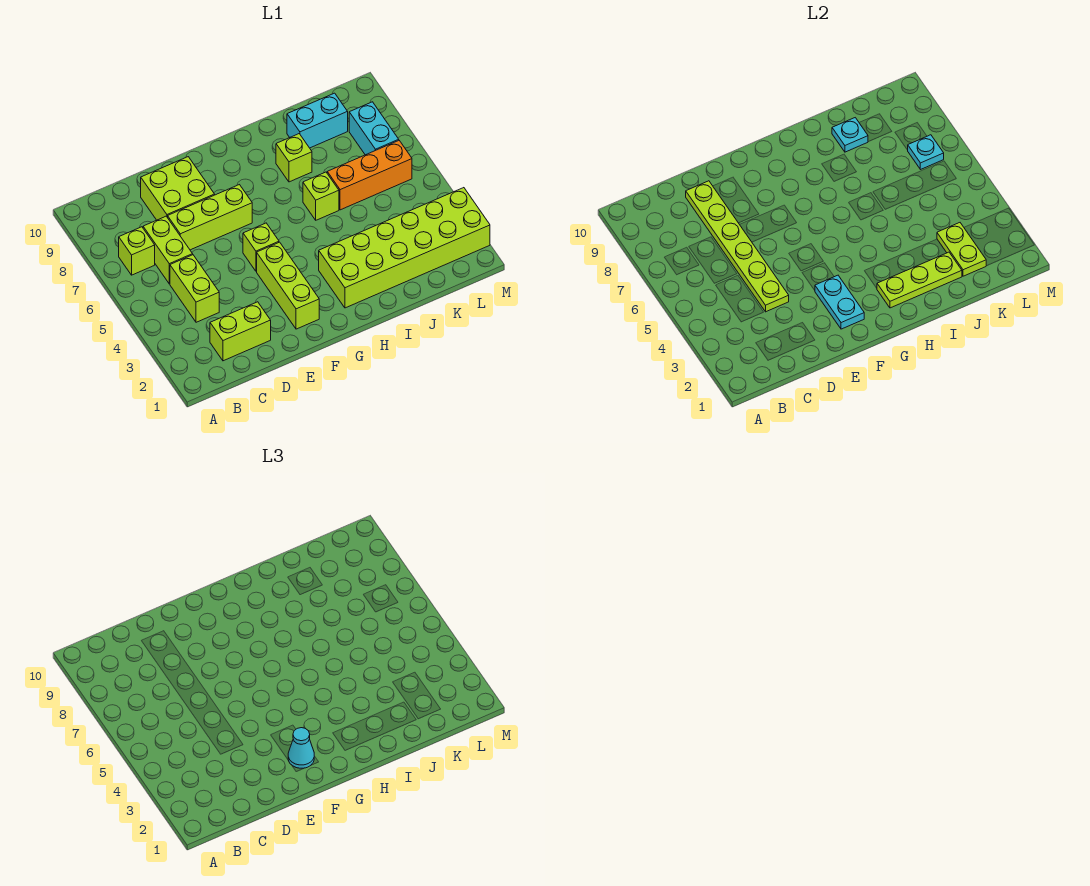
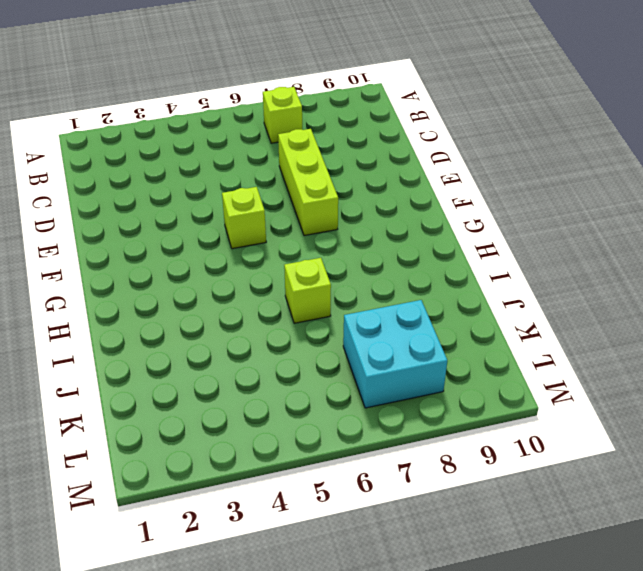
cyan 2x2 brick [343,300,447,408] -> cyan 1x2 brick [349,102,399,155]
none -> lime 1x2 brick [210,302,271,361]
none -> lime 1x2 brick [170,255,219,322]
none -> lime 1x2 brick [143,216,193,284]

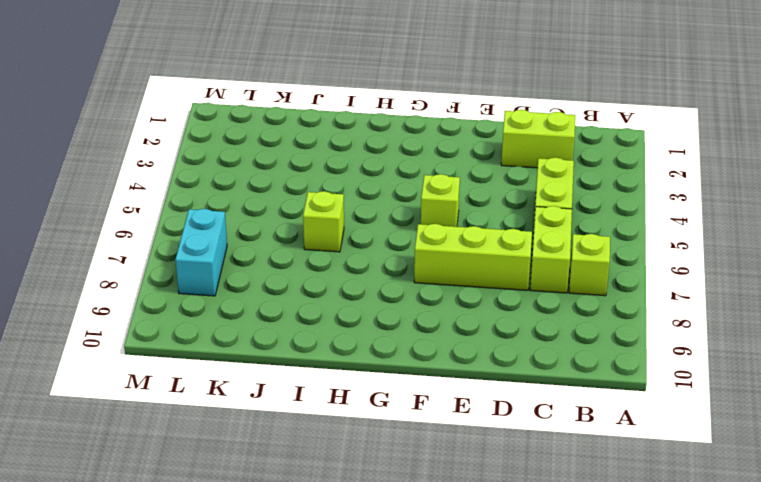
none -> lime 2x2 brick [141,157,215,220]
none -> lime 1x3 brick [257,242,319,329]
none -> lime 2x6 brick [319,188,490,308]

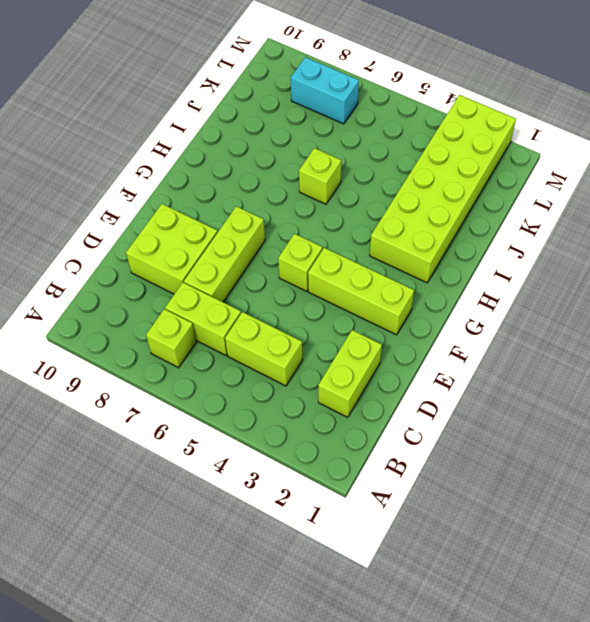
none -> lime 1x1 brick [276,134,312,182]
none -> orange 1x3 brick [327,141,412,210]
none -> cyan 1x2 brick [287,93,348,148]

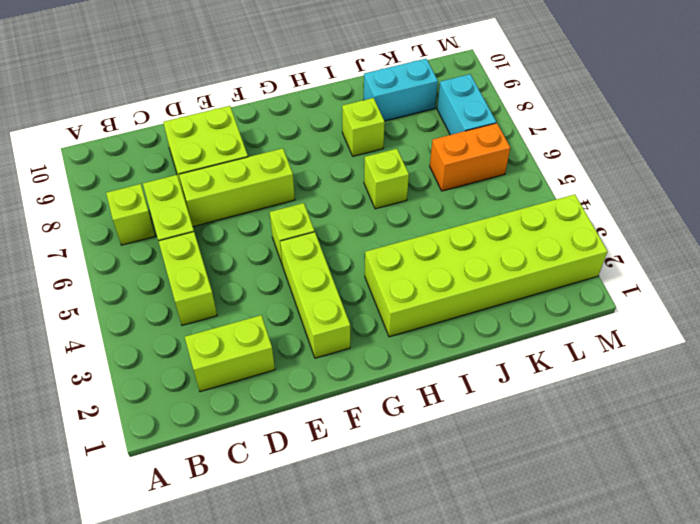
orange 1x2 brick [430,123,510,191] -> orange 1x3 brick [327,141,412,210]
none -> lime 1x6 plate [686,181,789,312]
none -> cyan 1x2 plate [815,275,864,329]
none -> lime 1x3 plate [877,252,962,308]

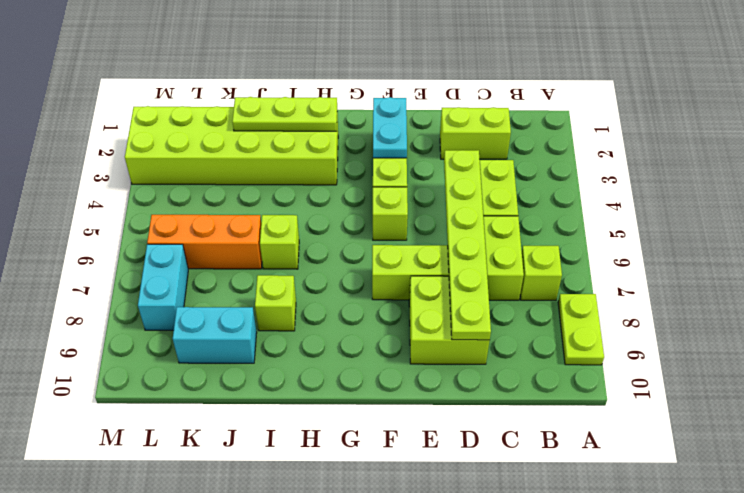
lime 1x2 plate [558,294,604,365] -> lime 1x2 plate moved to [937,223,986,276]
none -> cyan 1x1 plate [832,118,868,152]
none -> cyan 1x1 plate [908,135,944,170]
none -> cyan 1x1 cone [288,728,314,769]

